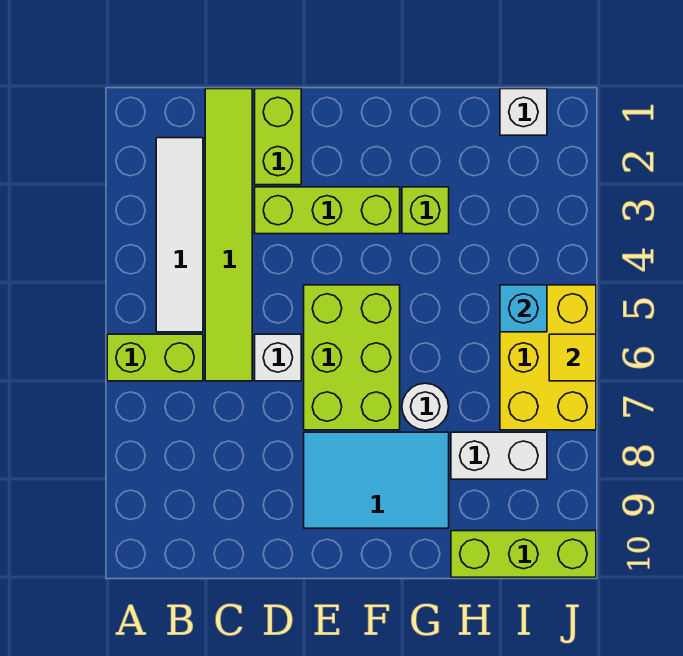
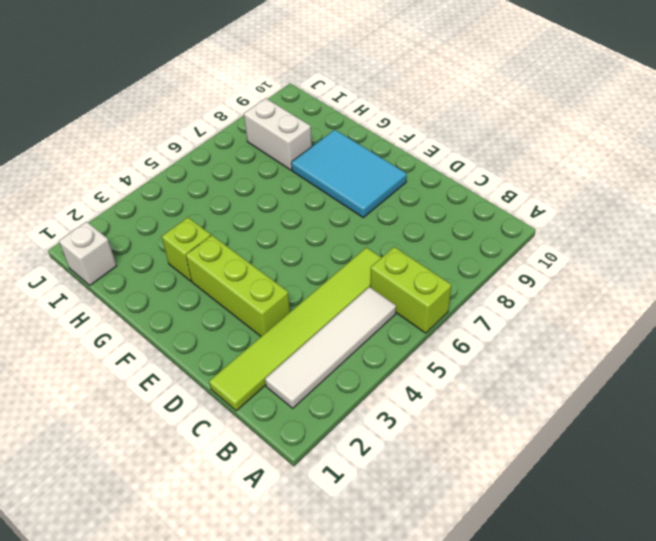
none -> lime 1x2 brick [255,89,301,185]
none -> white 1x1 brick [255,334,301,381]
none -> lime 2x3 brick [304,285,400,430]

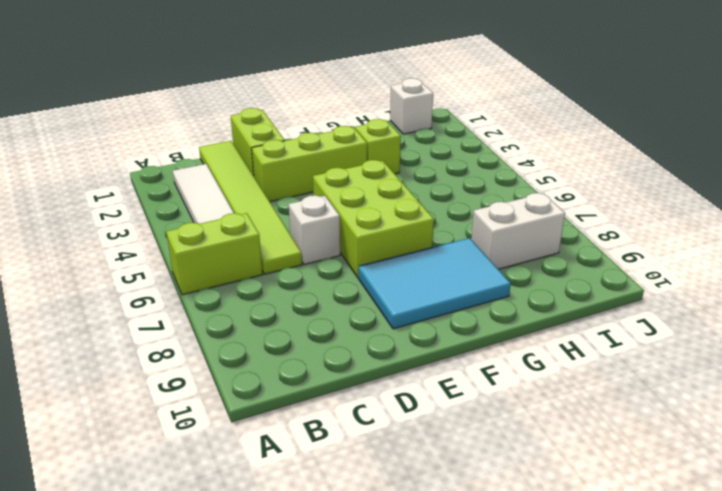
none -> white 1x1 round brick [402,383,449,430]
none -> lime 1x3 brick [451,531,596,577]
none -> yellow 2x3 brick [500,285,596,430]

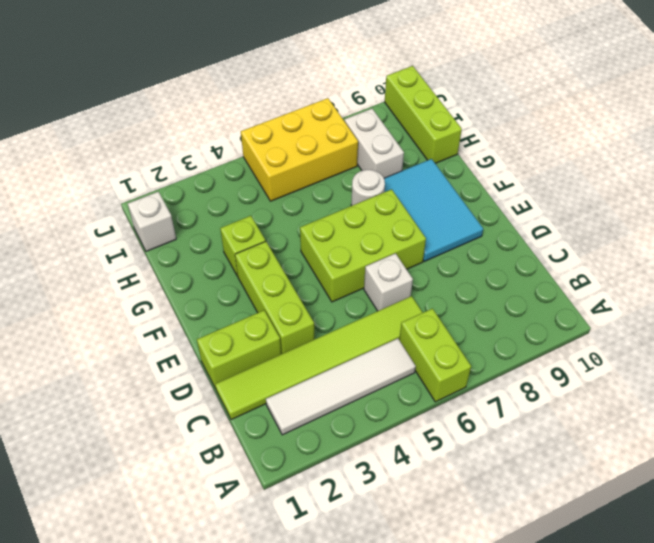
none -> cyan 1x1 brick [500,285,547,332]
none -> yellow 1x1 tile [549,334,596,381]

